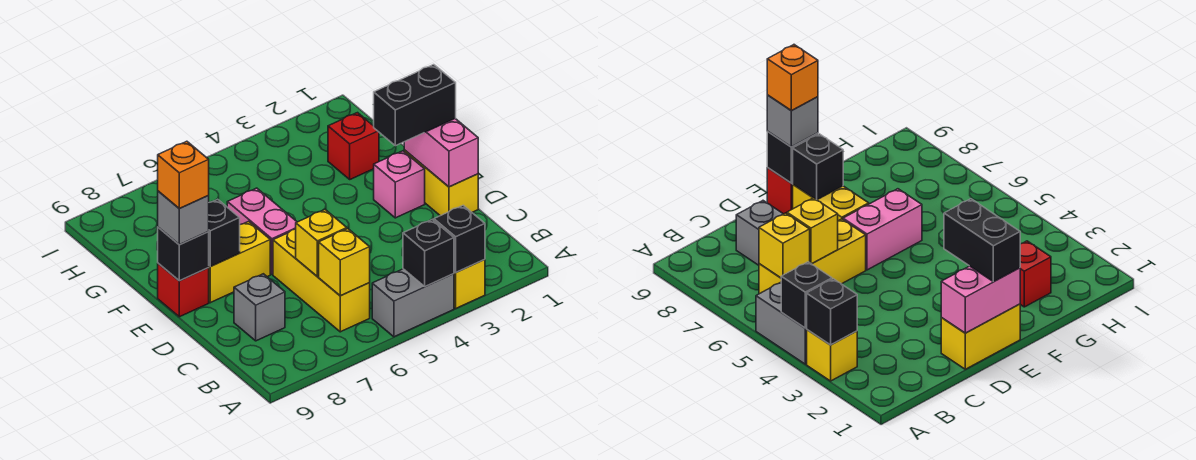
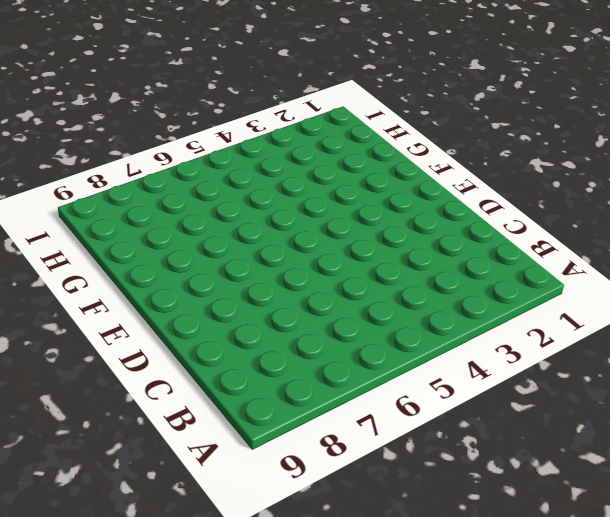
none -> yellow 1x1 brick [454,260,485,308]
none -> grey 1x2 brick [372,269,454,337]
none -> yellow 1x3 brick [273,229,370,332]

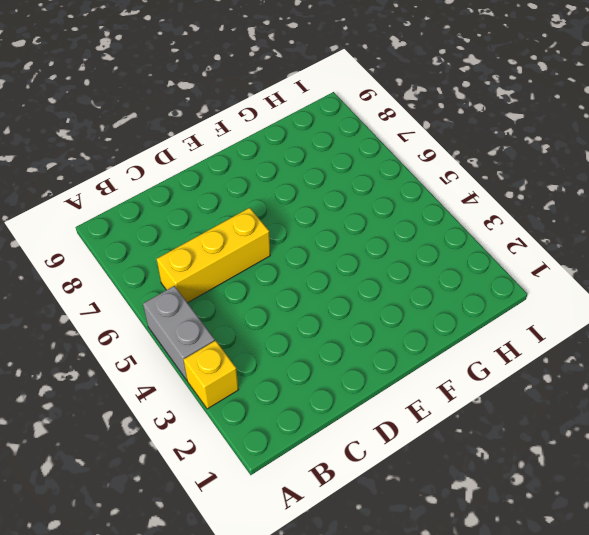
none -> grey 1x1 brick [234,274,285,341]
none -> yellow 1x2 brick [404,150,478,216]
none -> pink 1x1 brick [374,151,425,218]

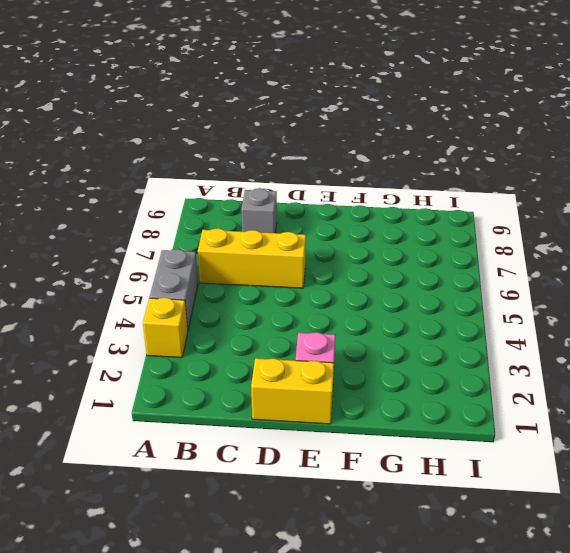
none -> pink 1x2 brick [227,188,297,274]
none -> yellow 1x2 brick [209,221,270,303]
none -> red 1x1 brick [158,263,209,317]

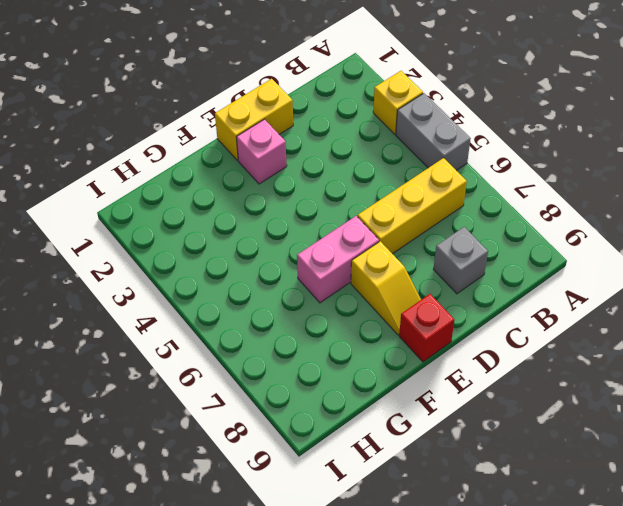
yellow 1x2 slope [351,241,421,335] -> yellow 1x2 brick [209,221,270,303]
none -> red 1x1 brick [328,113,379,179]
none -> black 1x1 brick [434,205,485,273]
none -> black 1x1 brick [403,219,454,287]

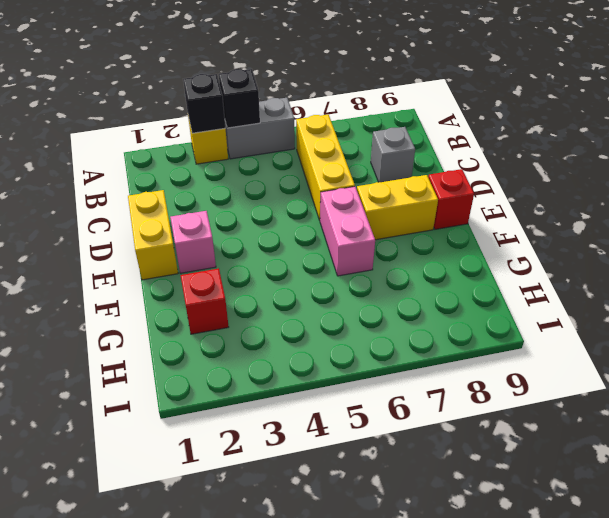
none -> yellow 1x1 brick [319,229,370,296]
none -> yellow 1x1 brick [296,210,347,277]
none -> pink 1x2 brick [404,119,478,187]

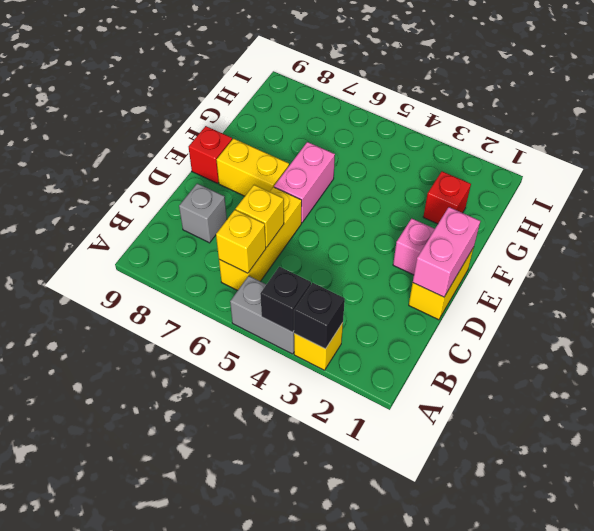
none -> black 1x1 brick [208,199,240,267]
none -> black 1x1 brick [158,227,209,281]
none -> black 1x2 brick [374,65,456,146]

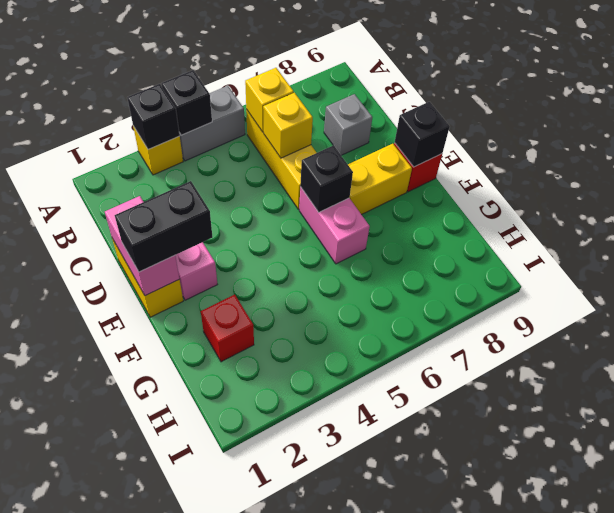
black 1x1 brick [300,145,353,212] -> black 1x1 brick moved to [208,199,240,267]
none -> grey 1x1 brick [158,191,209,245]
none -> orange 1x1 brick [158,141,209,209]

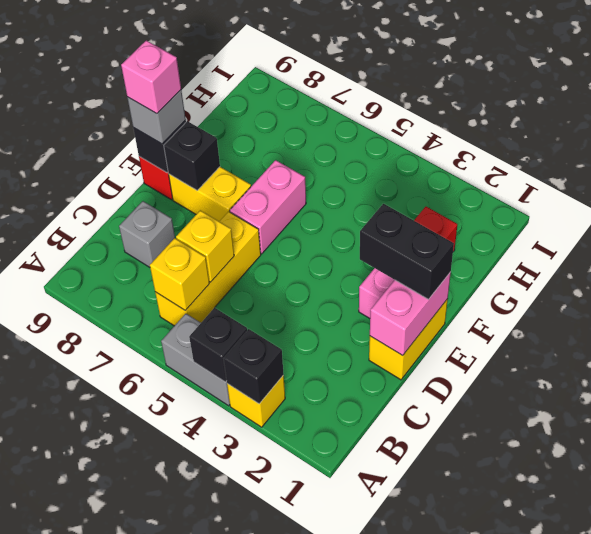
pink 1x1 brick [121,40,181,114] -> orange 1x1 brick [158,141,209,209]

